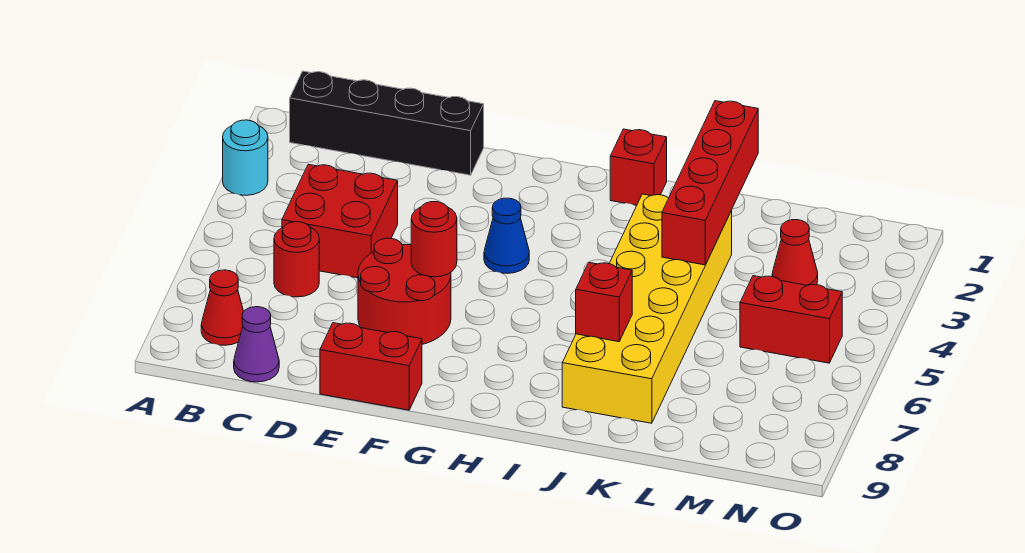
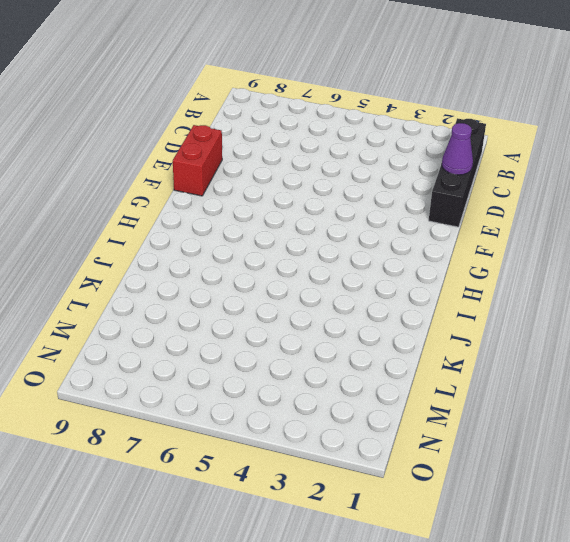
purple 1x1 cone [442,123,473,175] -> purple 1x1 cone moved to [234,307,279,382]
none -> cyan 1x1 round brick [223,120,268,195]
none -> red 1x1 cone [201,270,244,345]
none -> red 2x2 brick [282,164,398,278]

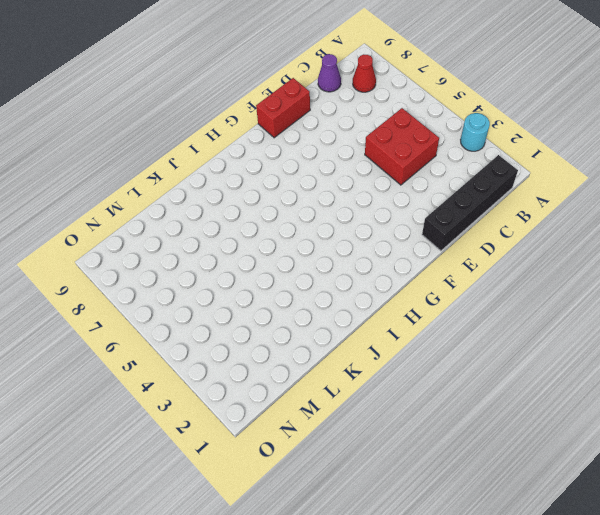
none -> red 1x1 round brick [274,222,319,297]
none -> red 2x2 round brick [358,238,451,344]
none -> blue 1x1 cone [484,198,529,274]

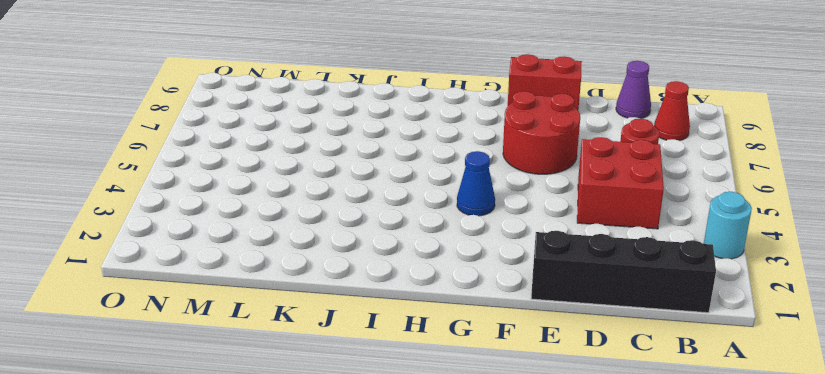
none -> red 1x1 brick [610,129,667,205]
none -> yellow 2x6 brick [562,194,732,423]
none -> red 1x1 cone [772,220,818,286]

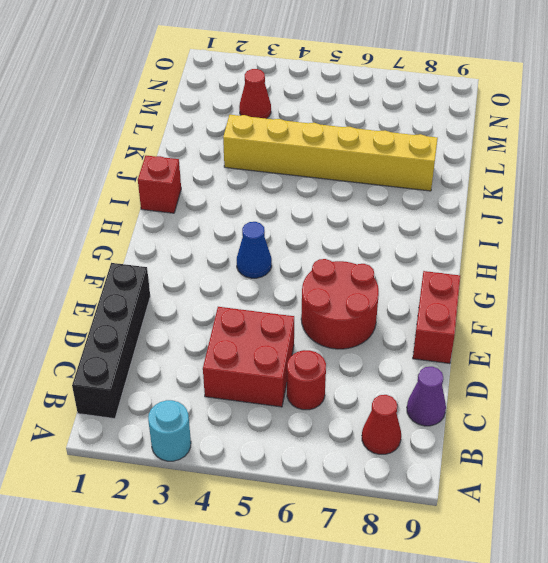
yellow 1x6 brick [223,115,438,191] -> yellow 2x6 brick [562,194,732,423]
none -> red 1x2 brick [740,276,842,363]
none -> red 1x1 round brick [411,202,457,277]
none -> red 1x1 brick [576,263,632,342]

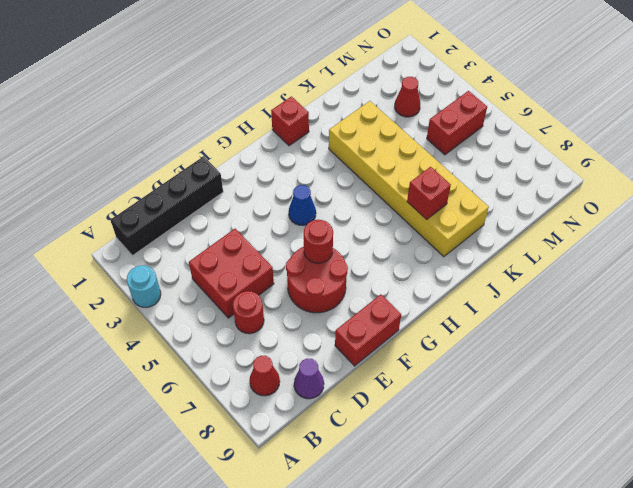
none -> red 1x4 brick [662,101,758,265]

